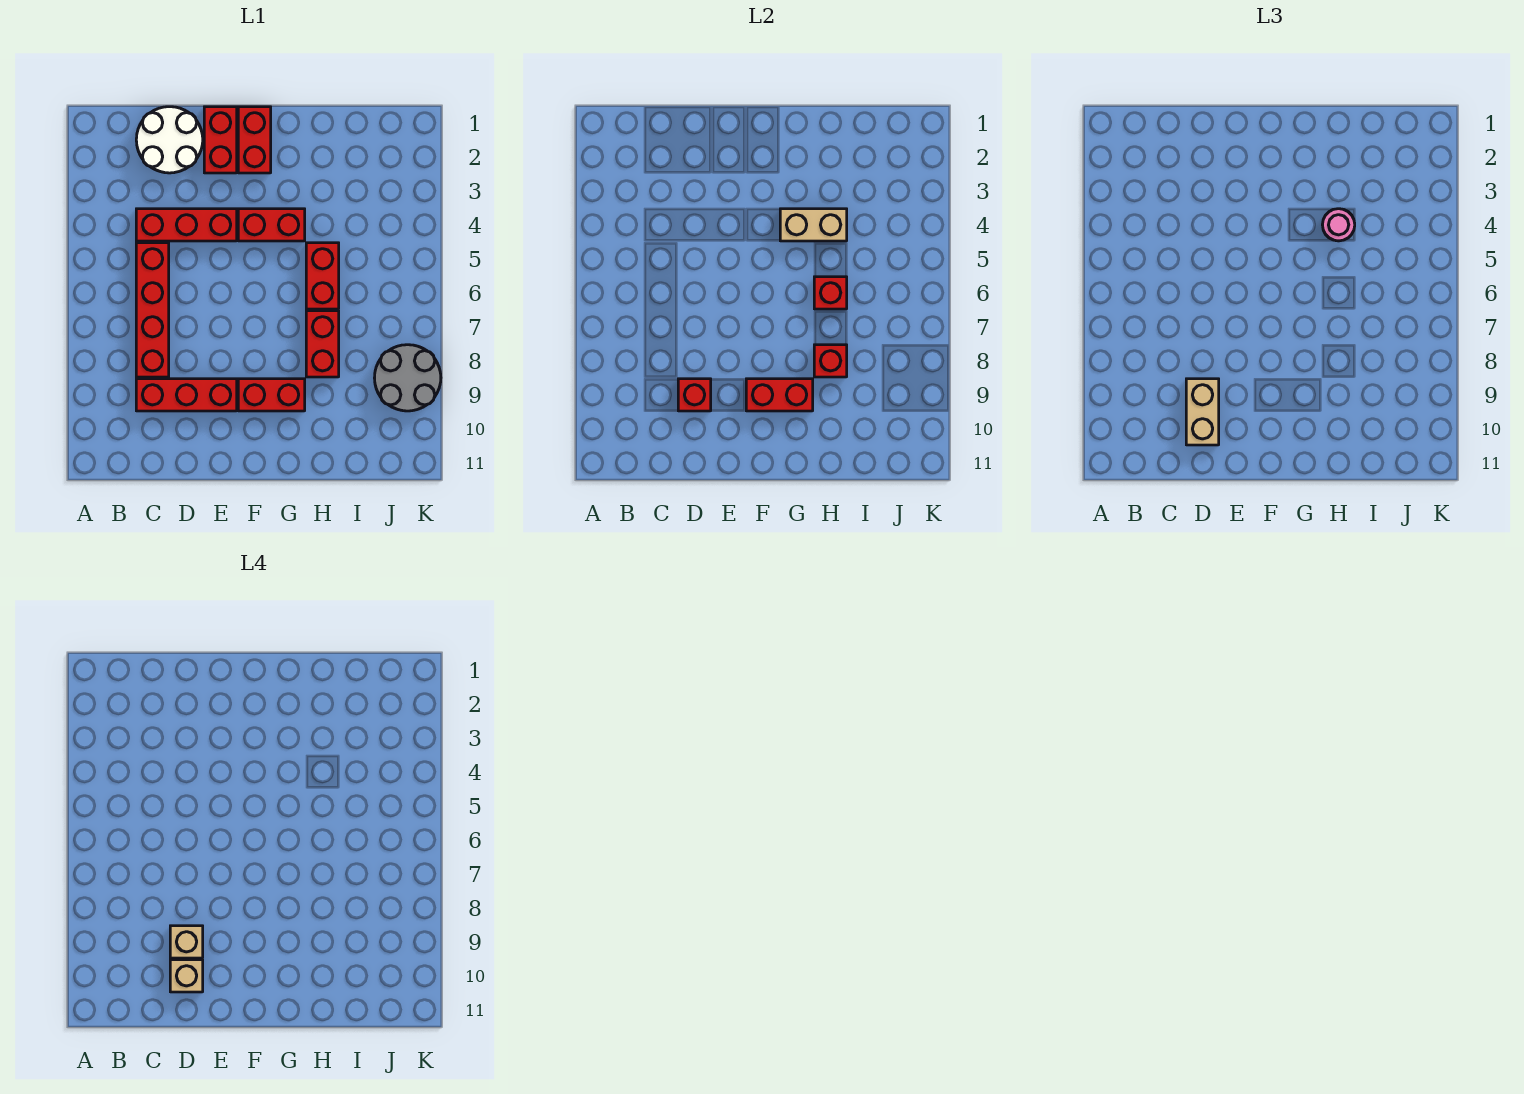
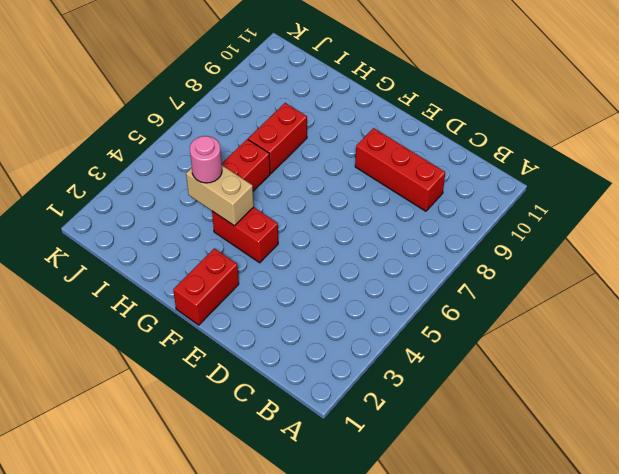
none -> white 2x2 round brick [136,107,203,173]
none -> red 1x3 brick [136,209,237,241]
none -> red 1x4 brick [136,243,169,377]

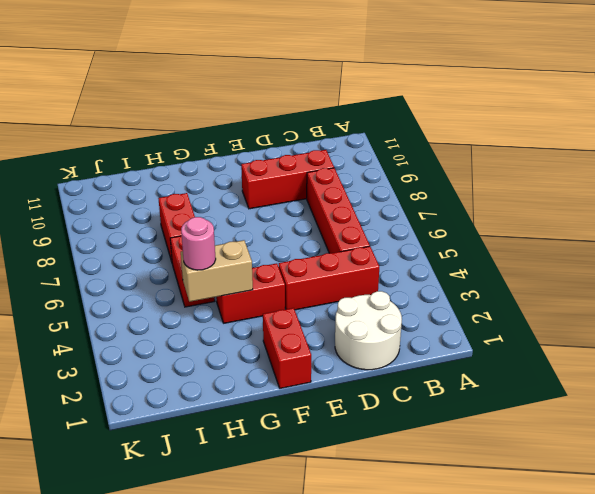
none -> red 1x2 brick [204,107,237,173]
none -> red 1x2 brick [238,379,305,411]
none -> grey 2x2 round brick [375,345,441,411]

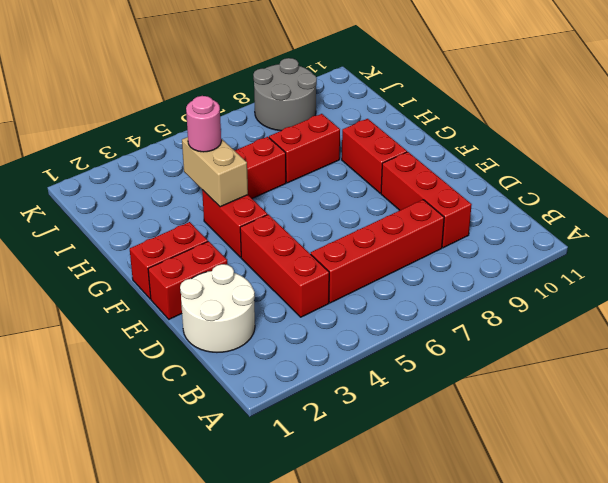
none -> red 1x1 brick [678,379,711,411]
none -> red 1x2 brick [746,379,813,411]
none -> red 1x1 brick [814,277,847,309]

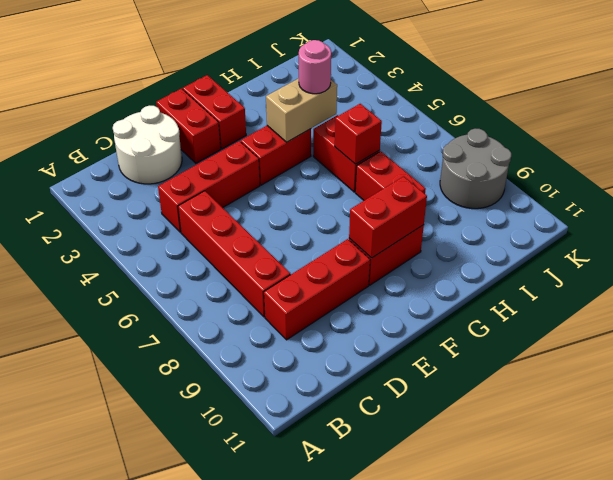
none -> red 1x1 brick [678,379,711,411]
none -> red 1x1 brick [814,345,847,377]
none -> tan 1x2 brick [1186,379,1219,445]

